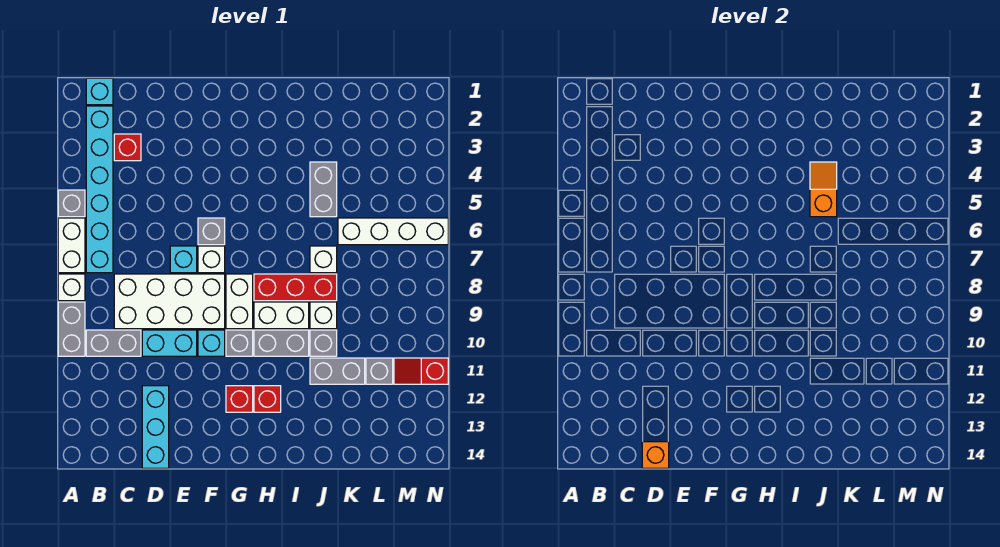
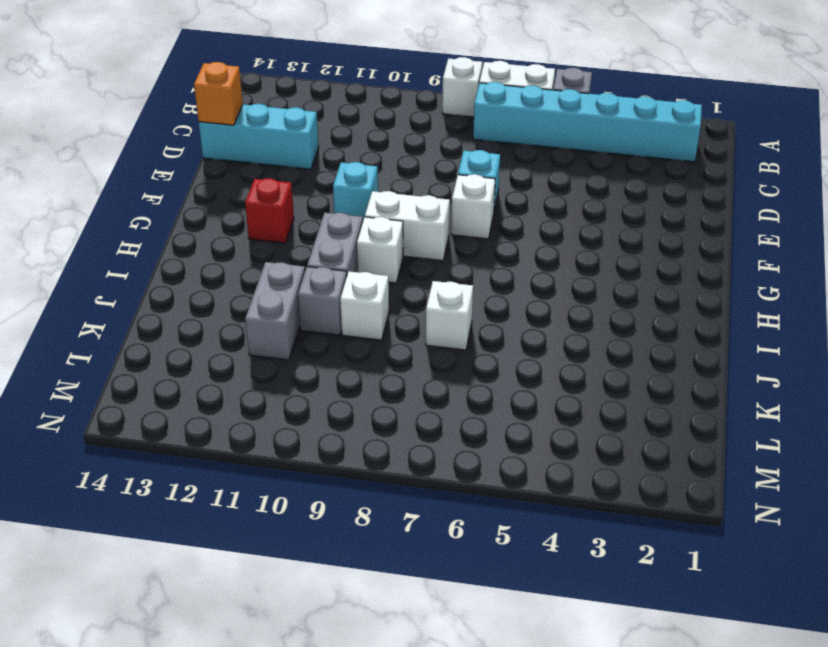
white 1x1 brick [357,217,403,283] -> white 1x2 brick [254,302,309,329]
none -> grey 1x2 brick [58,302,85,356]
none -> cyan 1x1 brick [86,78,113,105]
none -> grey 1x2 brick [86,330,141,356]
none -> red 1x1 brick [114,134,141,161]

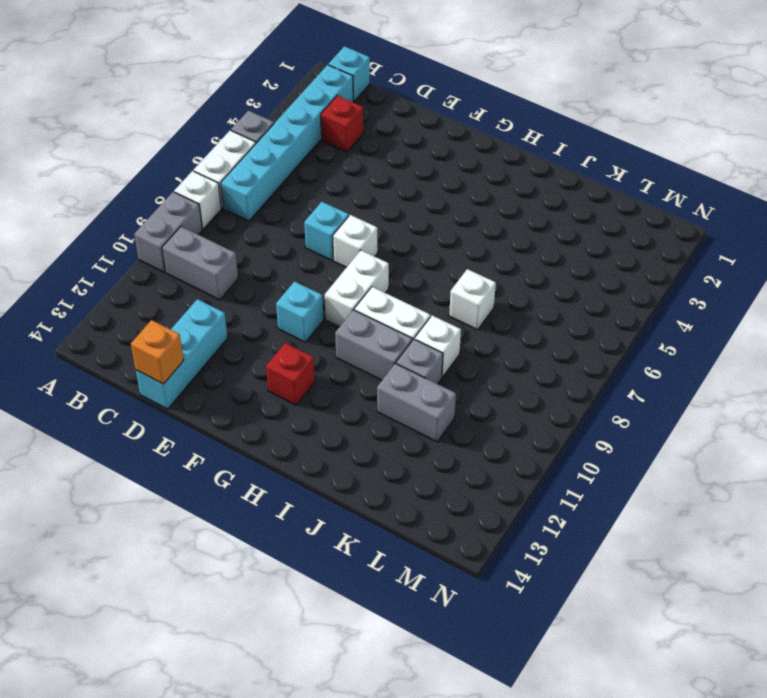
none -> white 2x4 brick [114,274,225,329]
none -> cyan 1x2 brick [142,330,197,356]
none -> grey 1x1 brick [198,218,225,245]
none -> grey 1x1 brick [226,330,253,356]

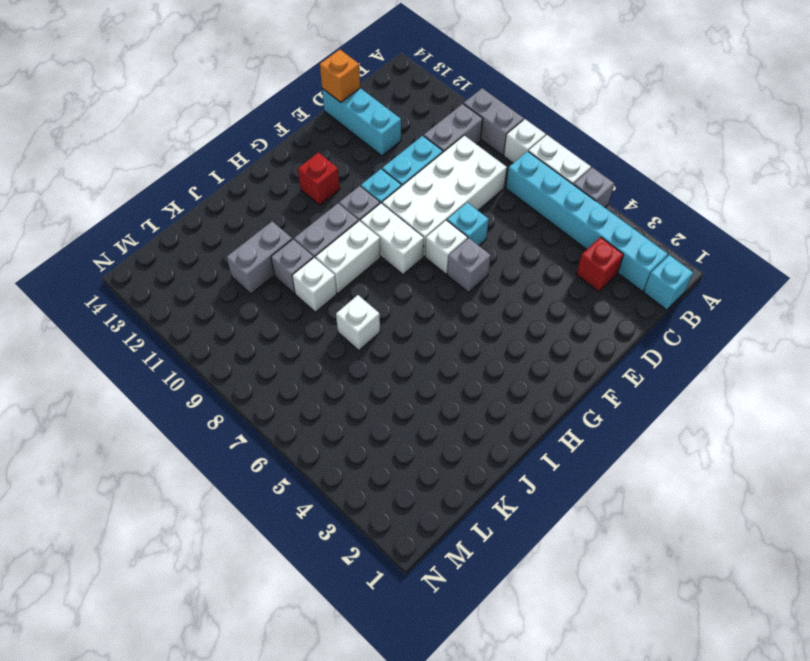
none -> red 1x3 brick [254,274,337,301]
none -> red 1x1 brick [254,386,281,412]
none -> grey 1x2 brick [310,162,337,217]
none -> white 1x4 brick [338,218,448,245]

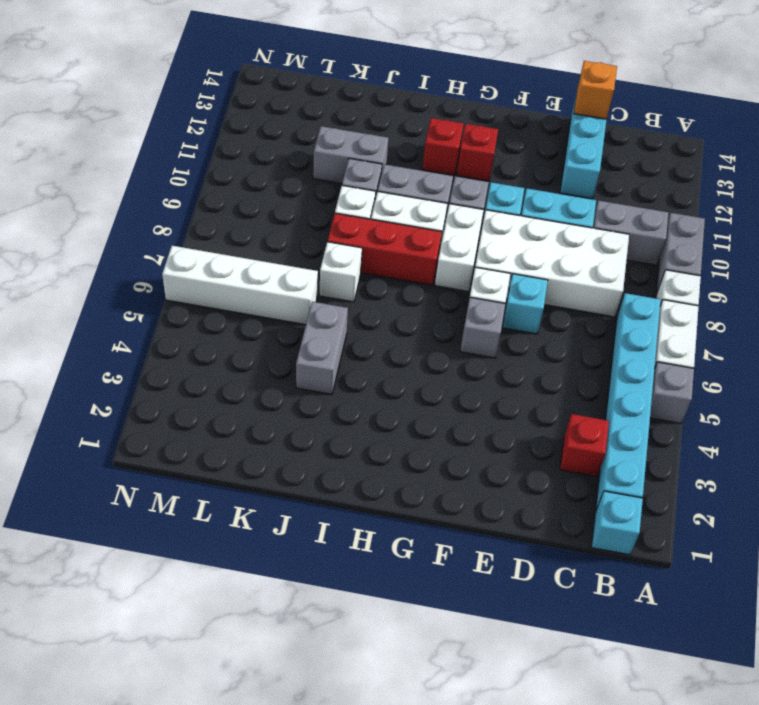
none -> grey 1x1 brick [366,358,393,384]
none -> red 1x2 slope [394,358,448,384]
none -> orange 1x2 slope [810,162,837,217]

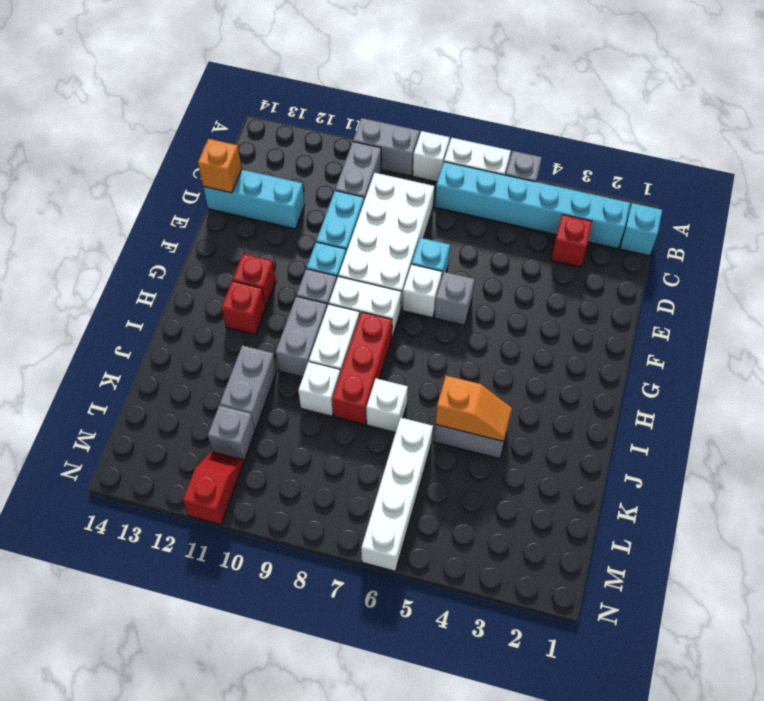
none -> grey 1x1 brick [310,330,337,356]

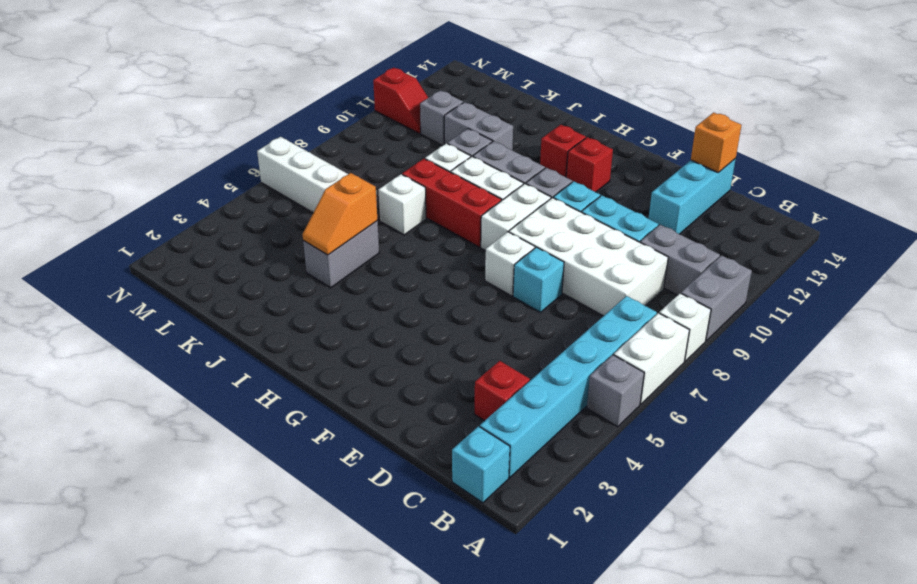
none -> grey 1x1 brick [198,218,225,245]

